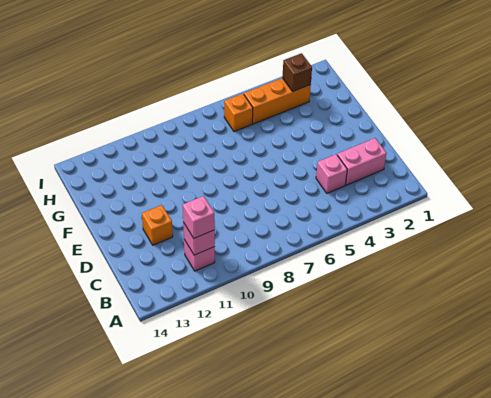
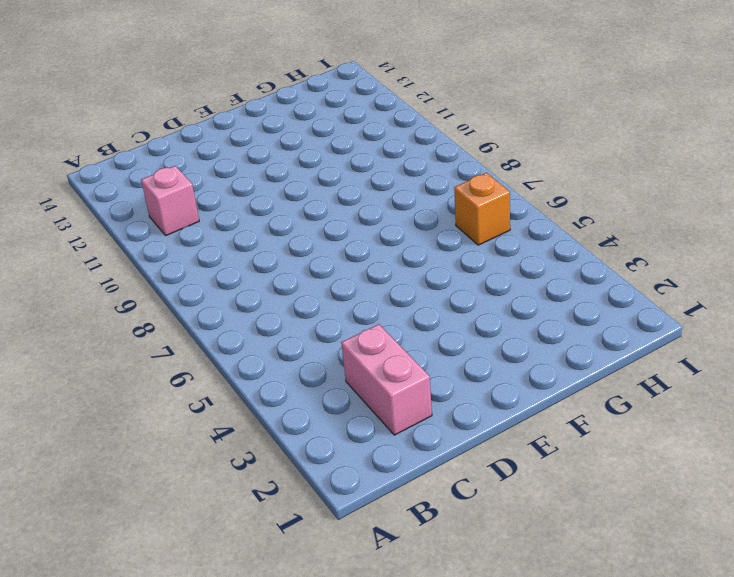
none -> pink 1x1 brick [316,154,347,193]
none -> orange 1x1 brick [142,205,173,245]

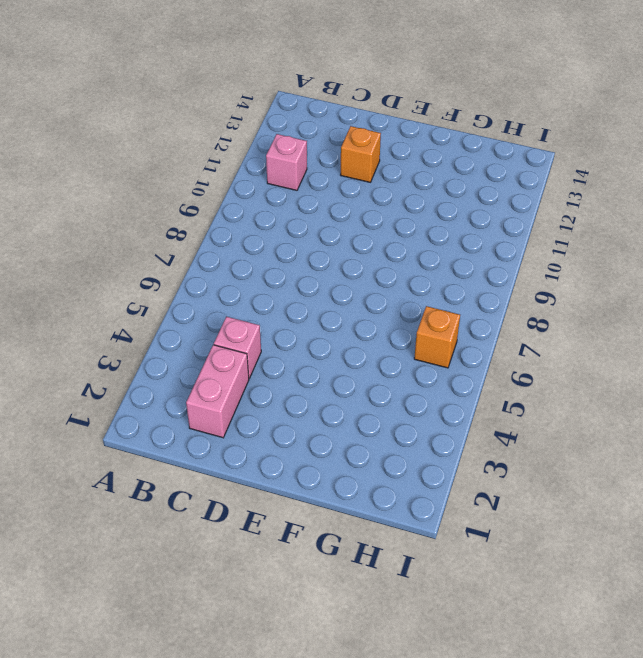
none -> orange 1x3 brick [244,78,311,124]
none -> pink 1x1 brick [183,222,215,255]

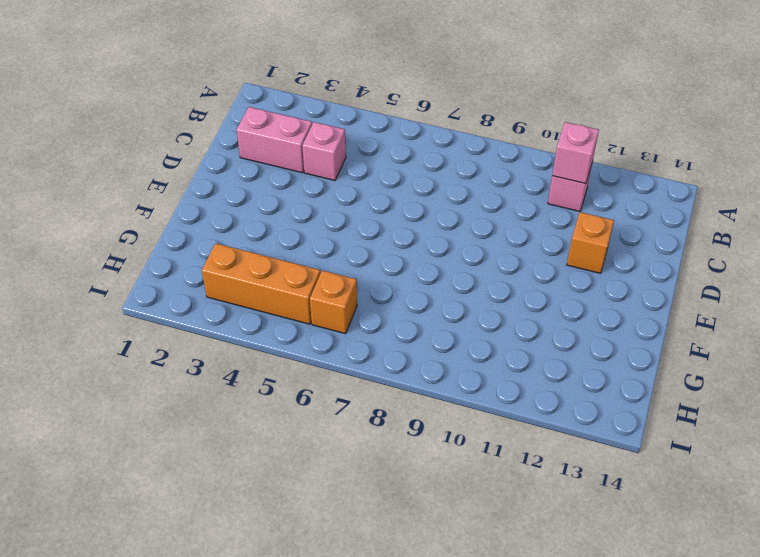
none -> brown 1x1 brick [282,53,312,92]
none -> pink 1x1 brick [183,196,215,238]

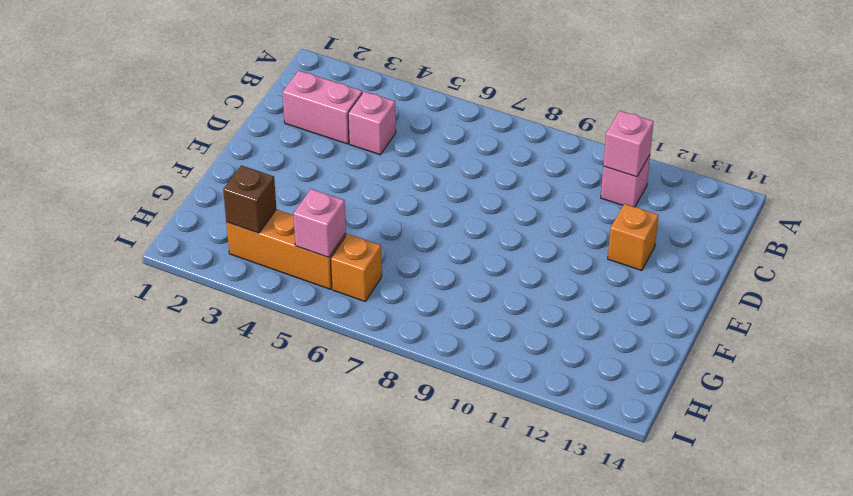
pink 1x1 brick [293,189,346,257] -> pink 1x1 brick moved to [183,196,215,238]

